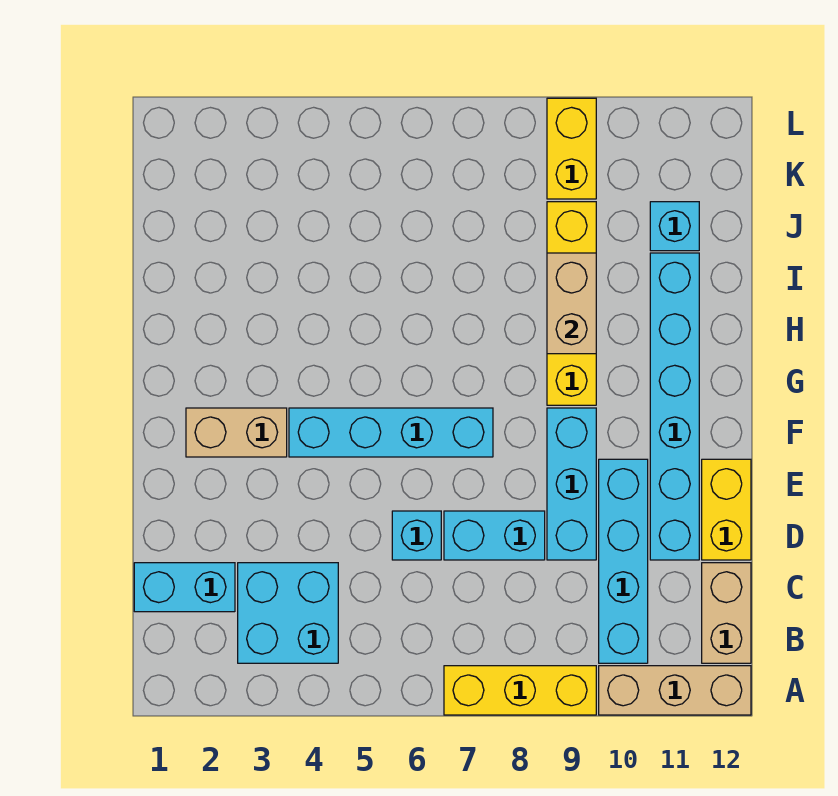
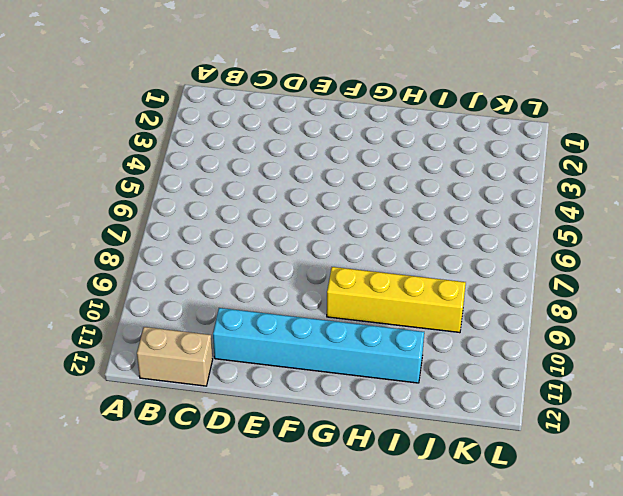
none -> yellow 1x3 brick [444,666,596,715]
none -> tan 1x3 brick [599,666,751,715]
none -> cyan 2x2 brick [238,563,338,663]

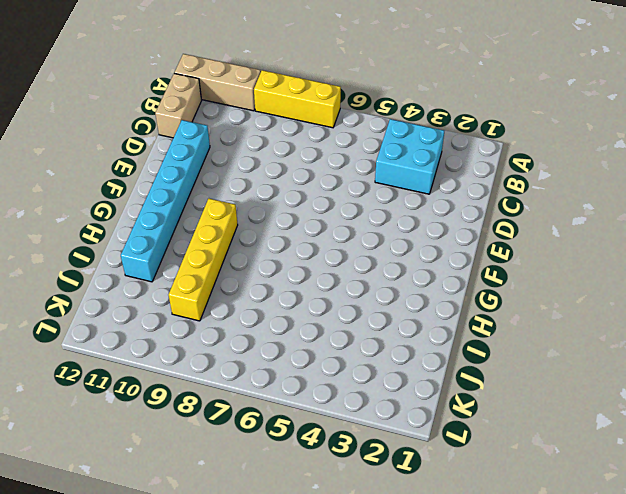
none -> cyan 1x4 brick [599,459,648,663]
none -> cyan 1x2 brick [134,563,235,612]
none -> cyan 1x1 brick [392,511,441,560]

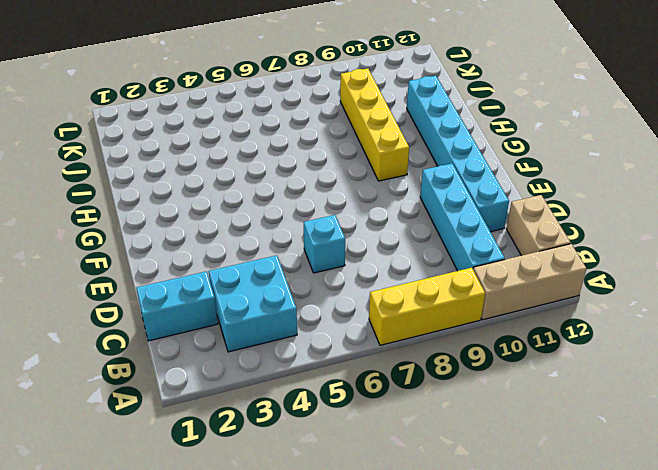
none -> cyan 1x2 brick [444,511,545,560]
none -> cyan 1x3 brick [547,408,596,560]
none -> yellow 1x2 brick [702,459,751,560]

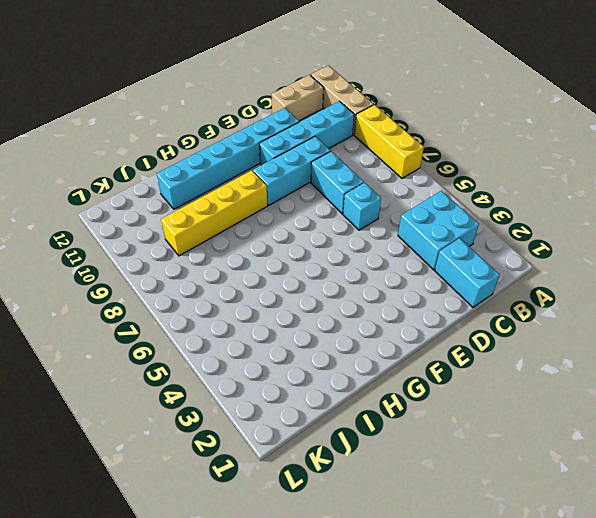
none -> yellow 1x2 brick [702,459,751,560]
none -> tan 1x2 brick [186,408,287,457]
none -> cyan 1x4 brick [289,408,493,457]

